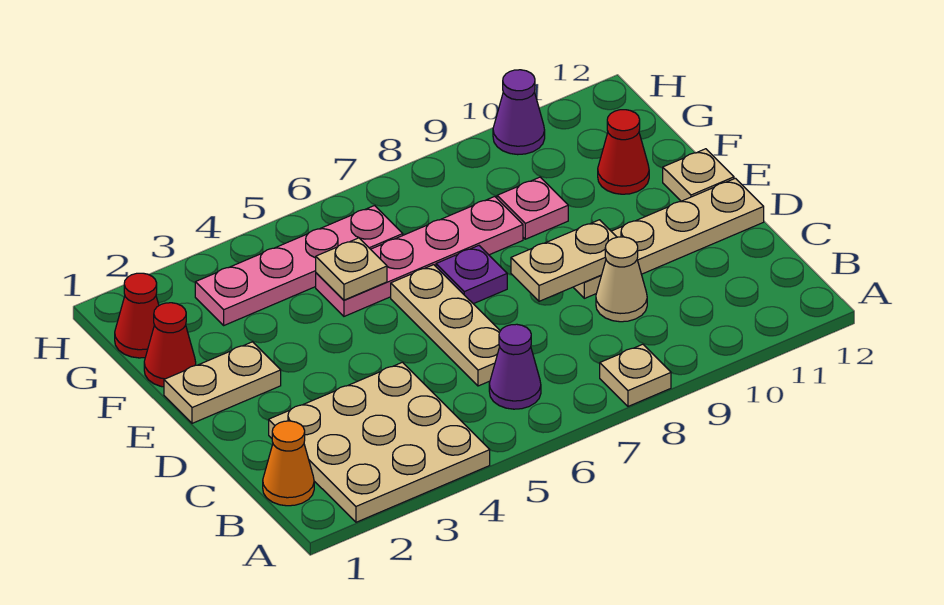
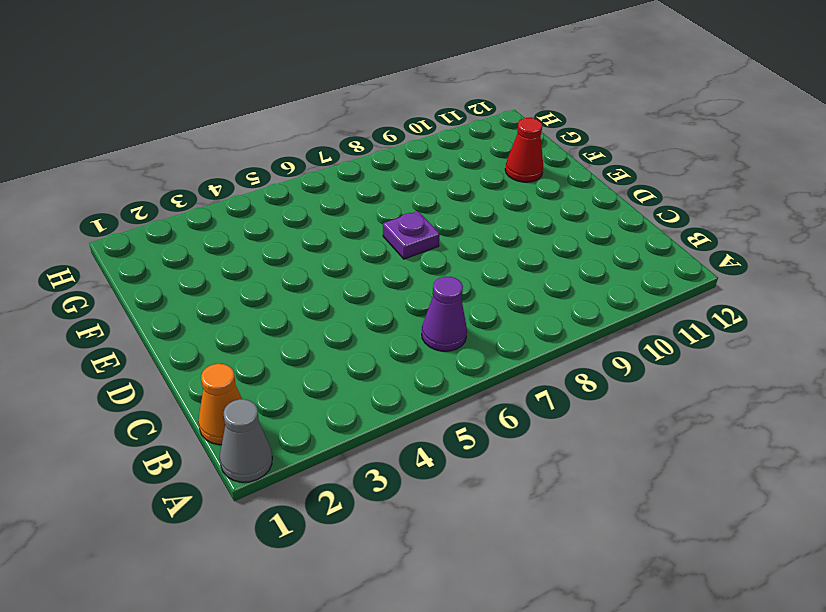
grey 1x1 cone [220,399,272,482] -> none
none -> tan 3x3 plate [269,362,490,522]
none -> tan 1x1 plate [600,344,671,406]
none -> tan 1x3 plate [391,265,500,386]

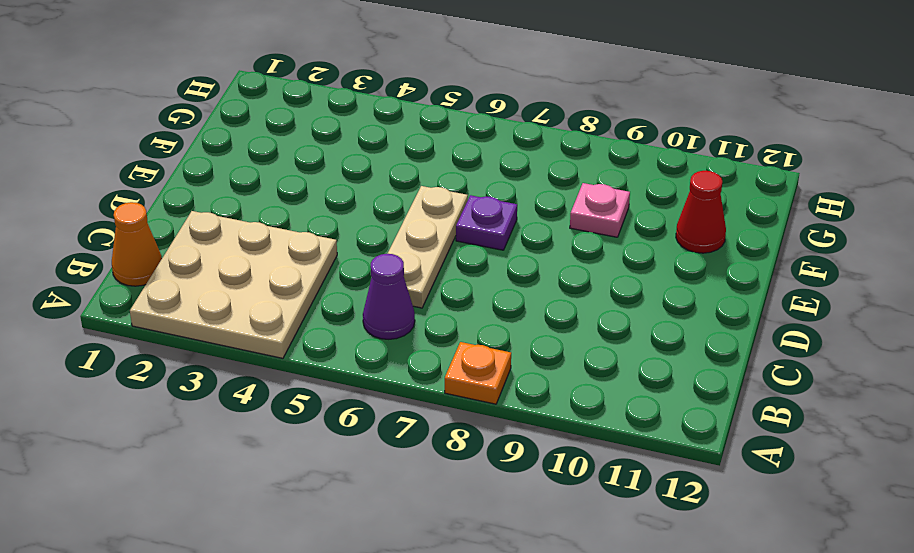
orange 1x1 plate [445,342,511,404] -> tan 1x1 plate [600,344,671,406]
none -> tan 1x1 cone [596,237,647,322]
none -> tan 1x4 plate [573,178,764,298]
none -> tan 1x2 plate [164,342,281,423]

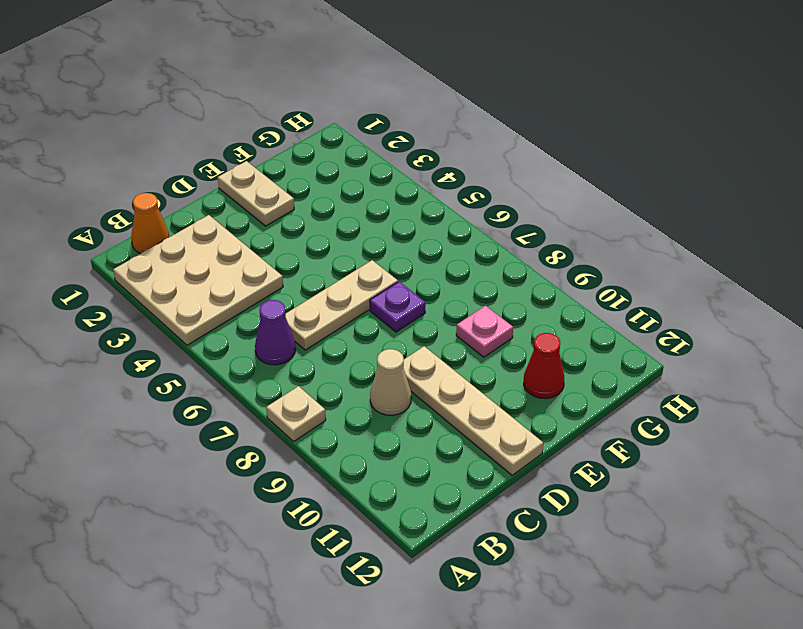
none -> tan 1x1 plate [663,149,734,201]
none -> red 1x1 cone [144,303,196,387]
none -> pink 1x4 plate [316,197,523,316]

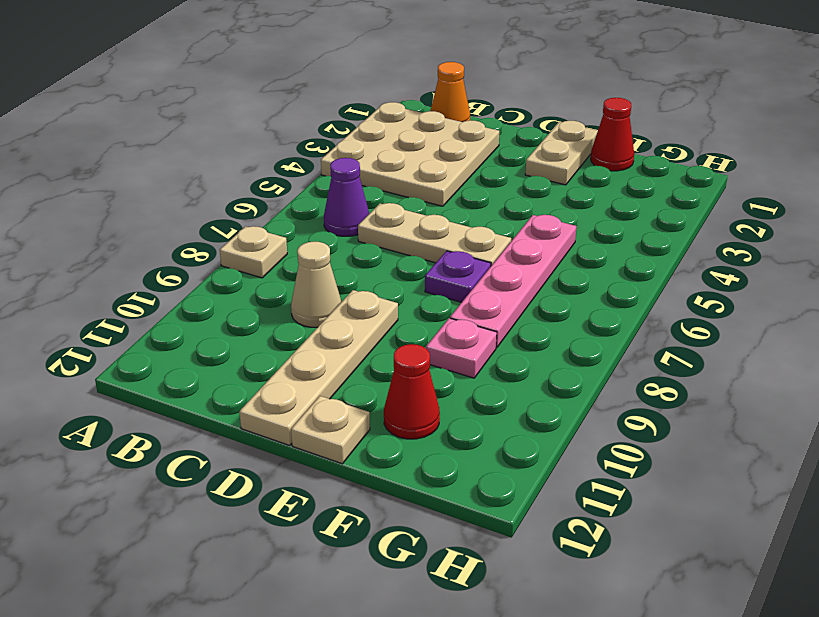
none -> red 1x1 cone [115,273,159,358]
none -> pink 1x4 plate [195,206,403,325]
none -> purple 1x1 cone [493,70,545,155]

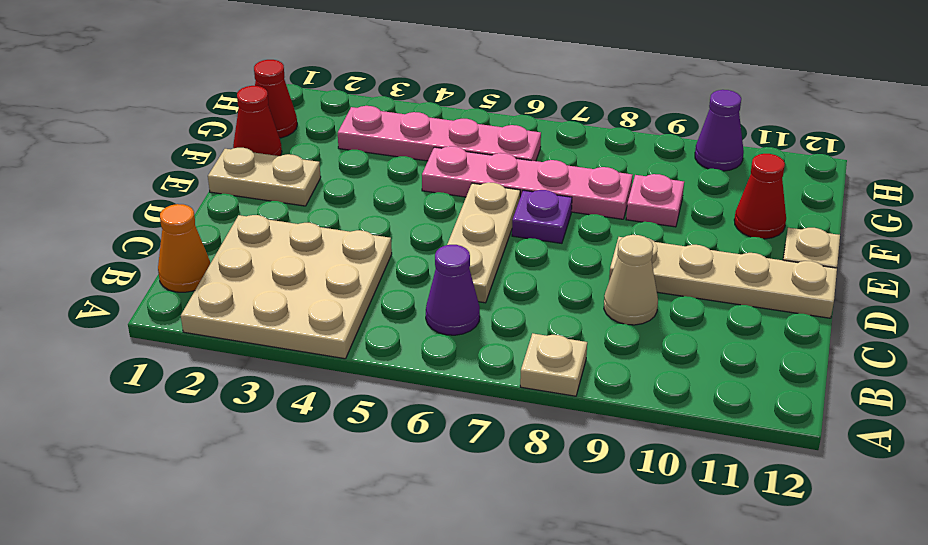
none -> tan 1x2 plate [511,220,617,301]
none -> tan 1x1 plate [316,238,387,300]

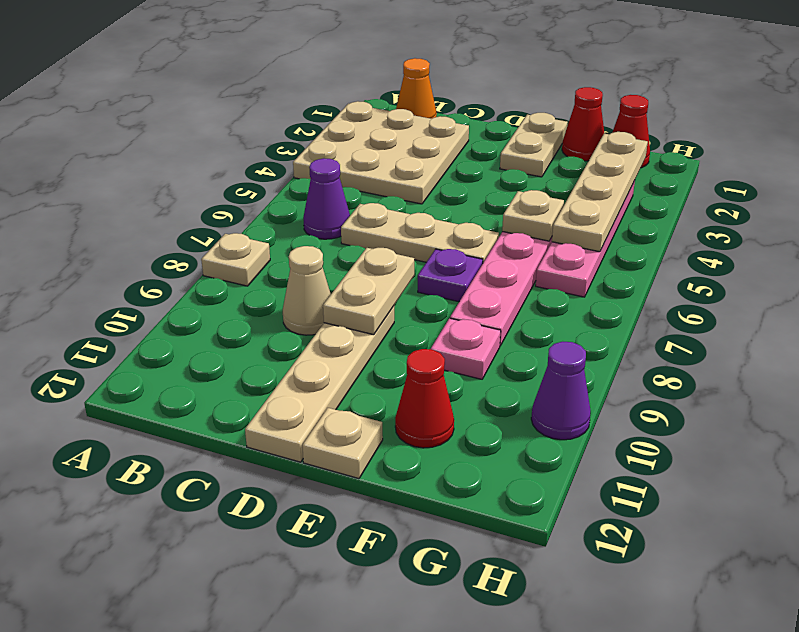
tan 1x4 plate [552,132,648,252] -> none

